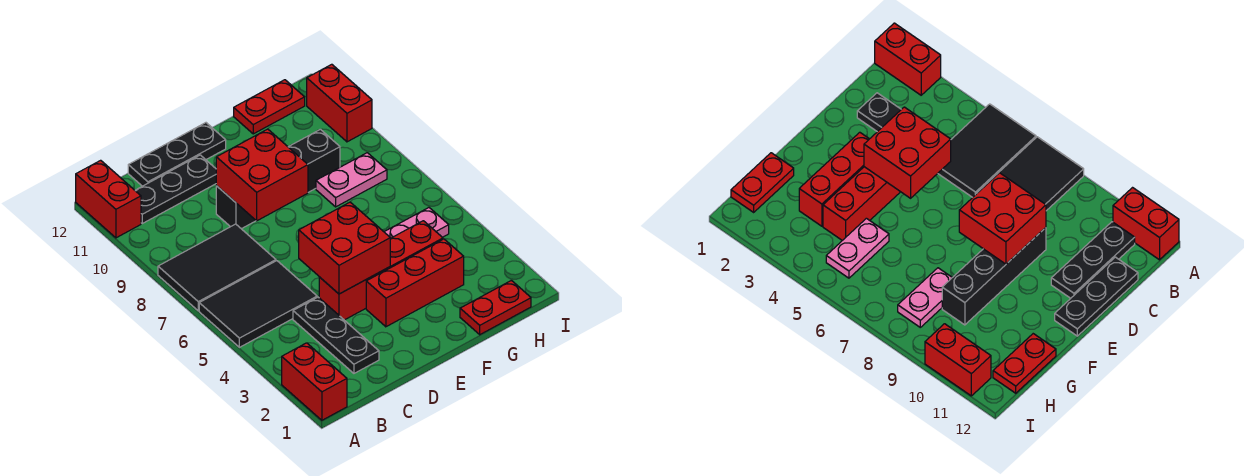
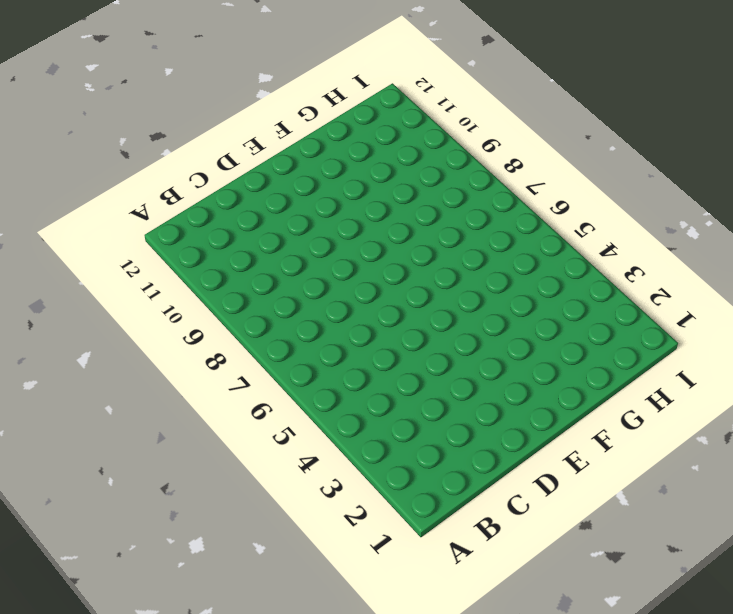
none -> red 1x2 brick [282,343,347,420]
none -> black 2x3 tile [199,261,317,347]
none -> black 2x3 tile [158,224,276,311]

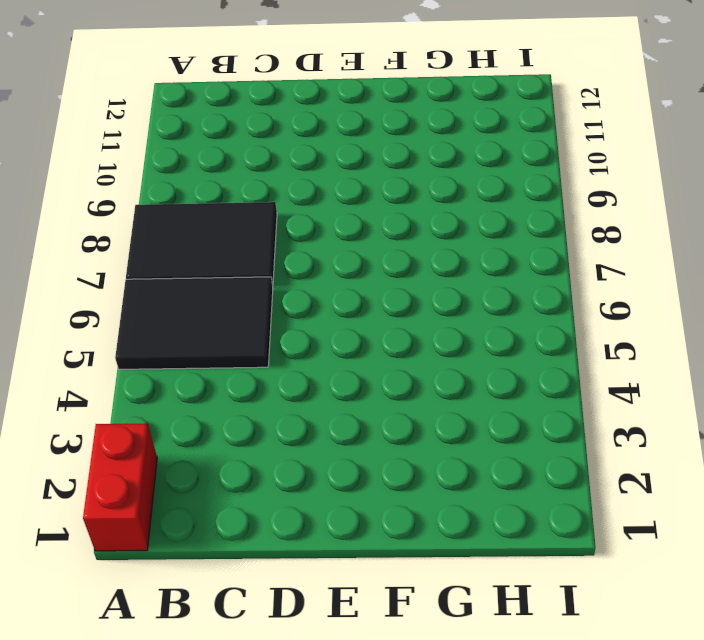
none -> red 1x2 brick [76,160,141,238]
none -> black 1x3 plate [135,155,216,223]
none -> black 1x3 plate [293,297,379,373]

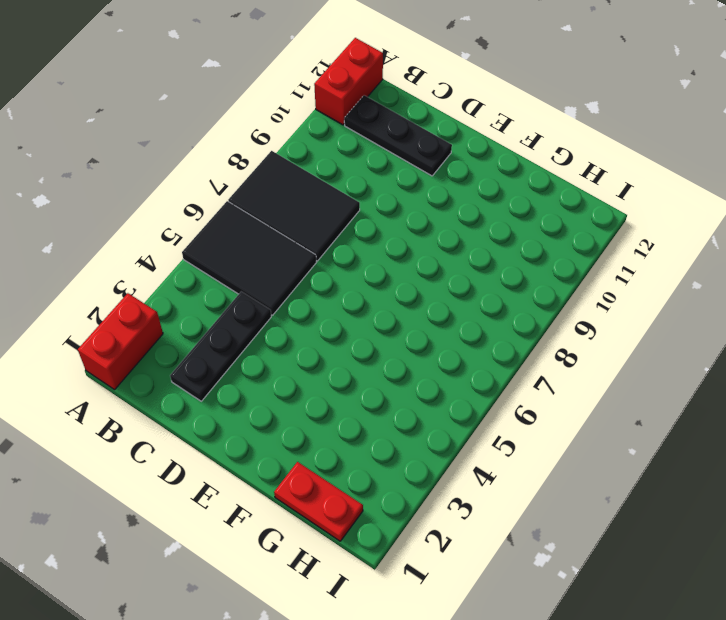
none -> black 1x3 plate [128,123,226,186]
none -> red 1x4 brick [319,221,443,320]
none -> black 1x4 brick [216,129,340,229]

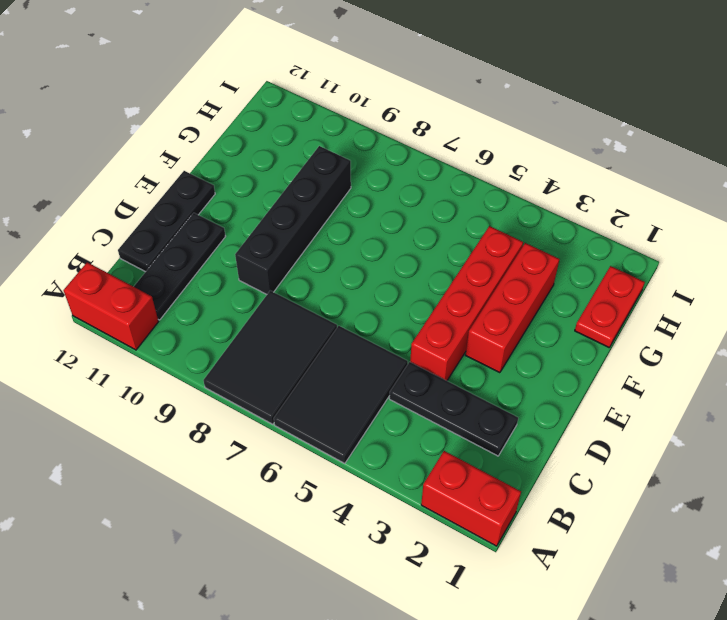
none -> pink 1x2 plate [385,208,449,238]
none -> pink 1x2 plate [316,153,387,207]
none -> red 1x2 plate [234,80,305,134]

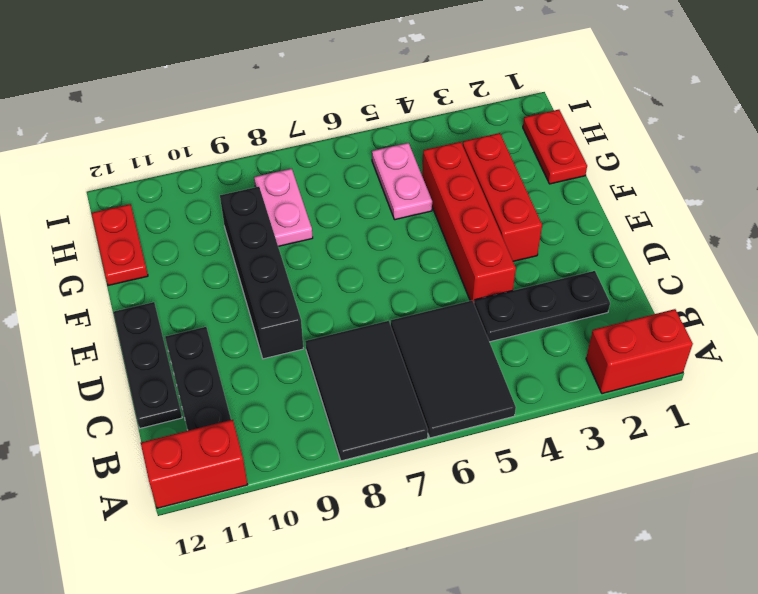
none -> red 1x2 brick [307,64,372,142]
none -> red 2x2 brick [299,202,390,294]
none -> red 2x2 brick [216,129,308,221]

